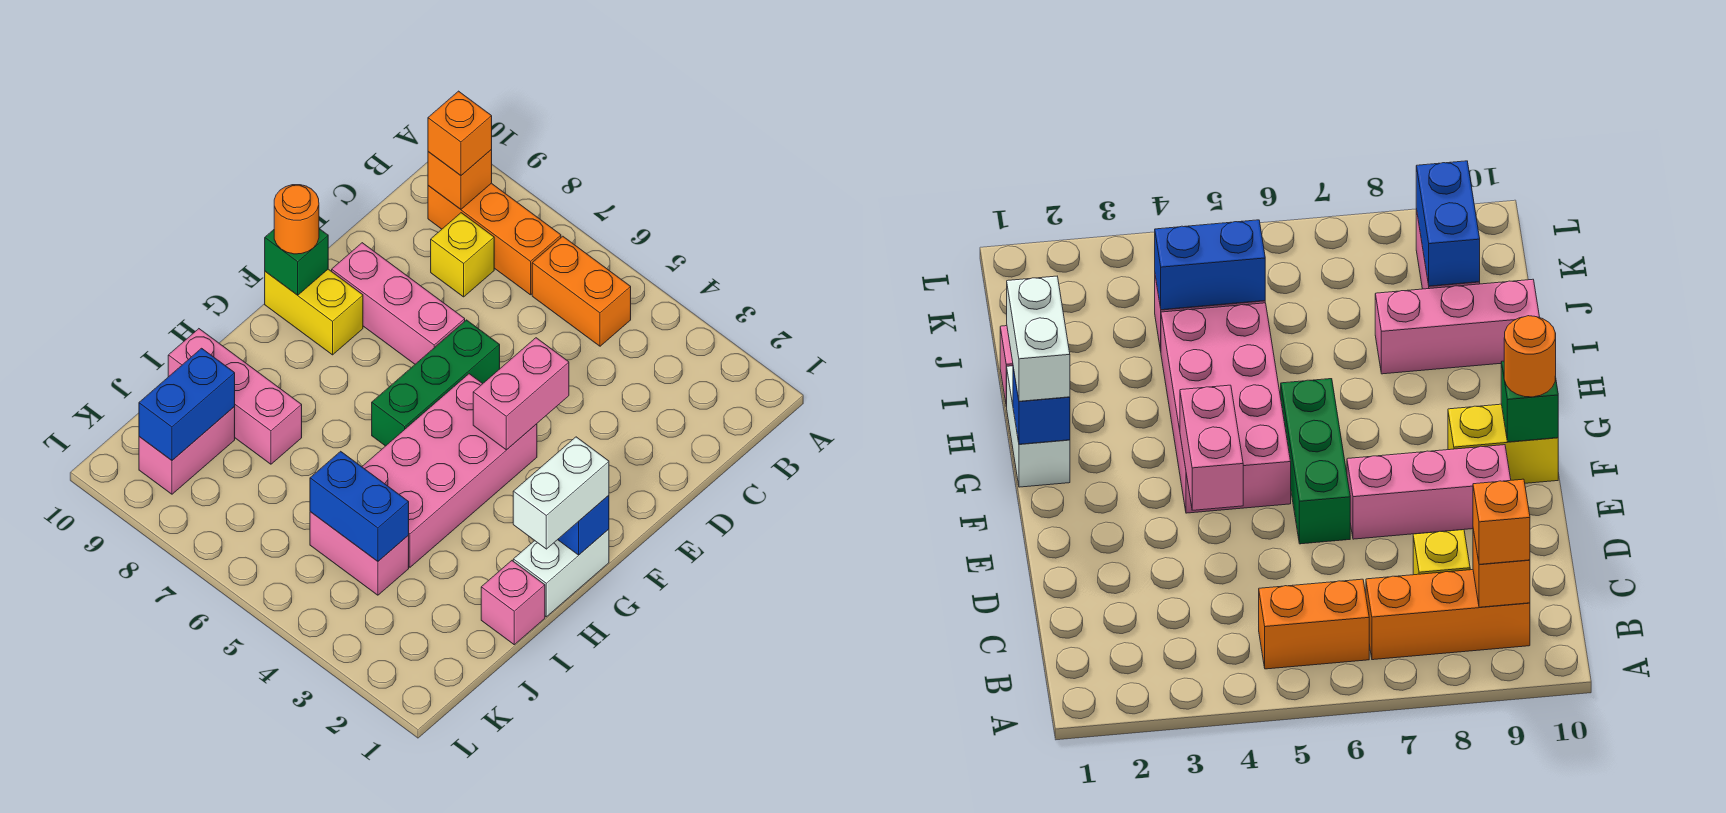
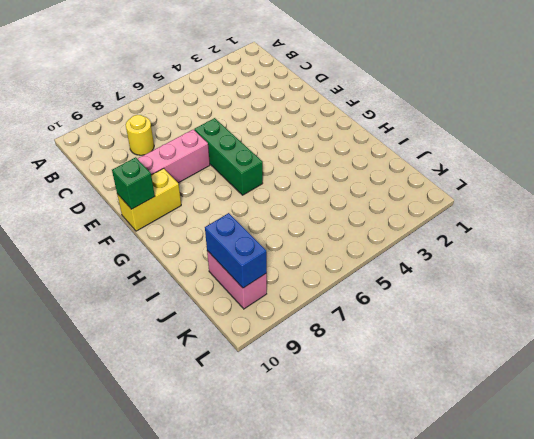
yellow 1x1 round brick [126,115,154,155] -> yellow 1x1 brick [431,213,494,297]
none -> orange 1x2 brick [532,236,631,346]
none -> orange 1x3 brick [428,183,561,295]
none -> pink 2x4 brick [362,374,537,567]

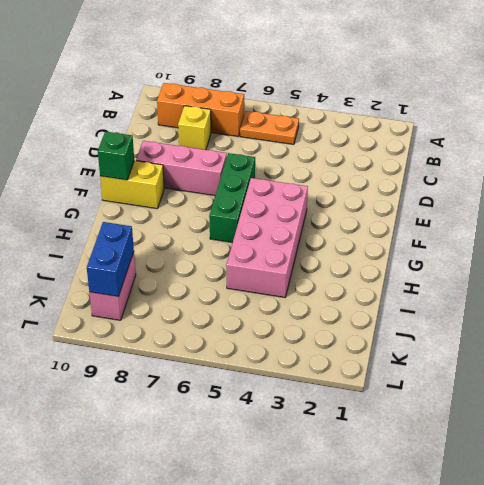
orange 1x2 plate [240,111,299,145] -> orange 1x2 brick [532,236,631,346]
none -> white 1x2 brick [513,529,609,617]
none -> pink 1x1 brick [481,561,545,645]
none -> pink 1x3 brick [168,329,302,464]

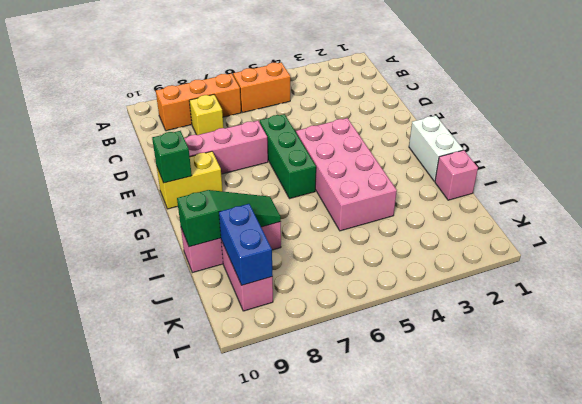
green 1x3 slope [177,190,281,247] -> none
none -> pink 1x2 brick [310,512,409,595]
none -> orange 1x1 brick [428,150,492,209]
none -> pink 1x2 brick [473,338,569,450]

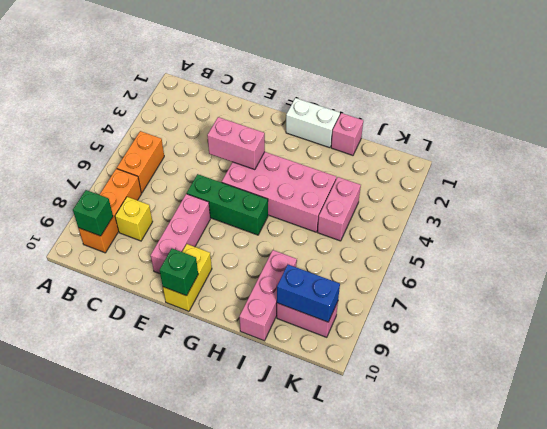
green 1x1 brick [73,190,113,236] -> orange 1x1 brick [428,150,492,209]
none -> blue 1x1 brick [558,495,609,555]
none -> blue 1x2 brick [310,451,409,561]
none -> orange 1x1 brick [428,91,492,175]

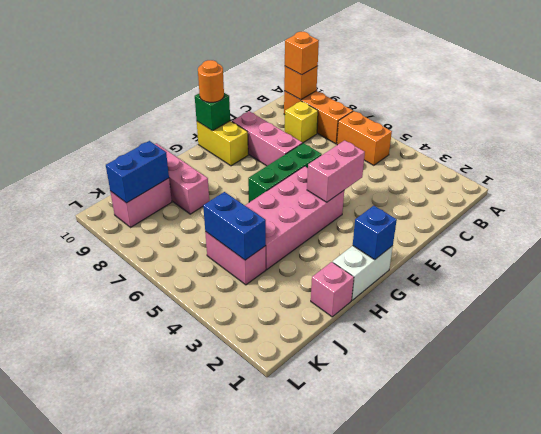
none -> white 1x2 brick [513,437,609,549]

